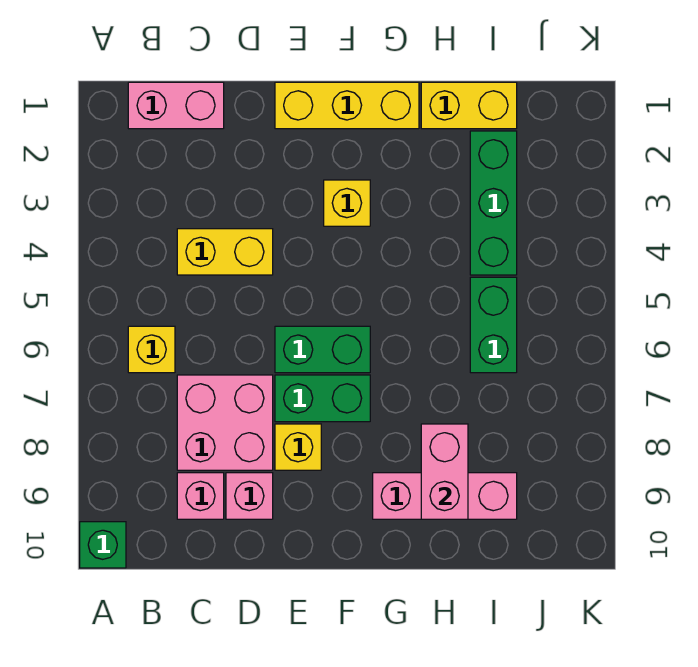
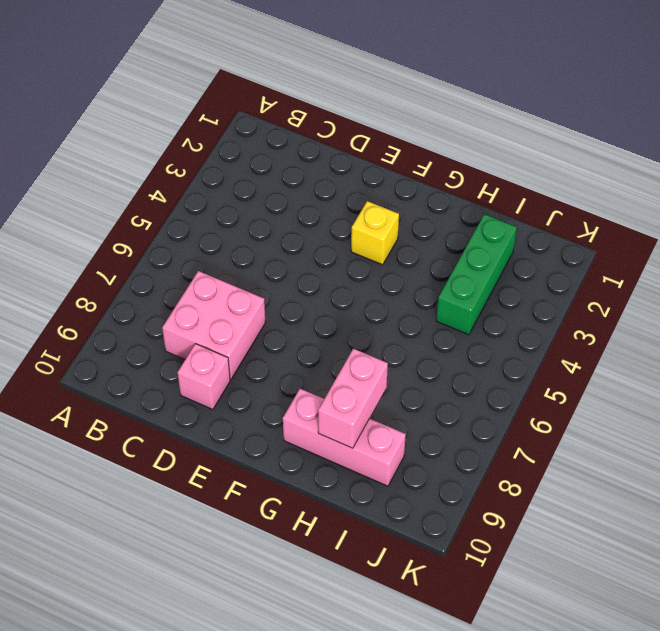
none -> green 1x1 brick [80,522,126,568]
none -> pink 1x2 brick [128,82,224,129]
none -> yellow 1x1 brick [128,326,175,373]

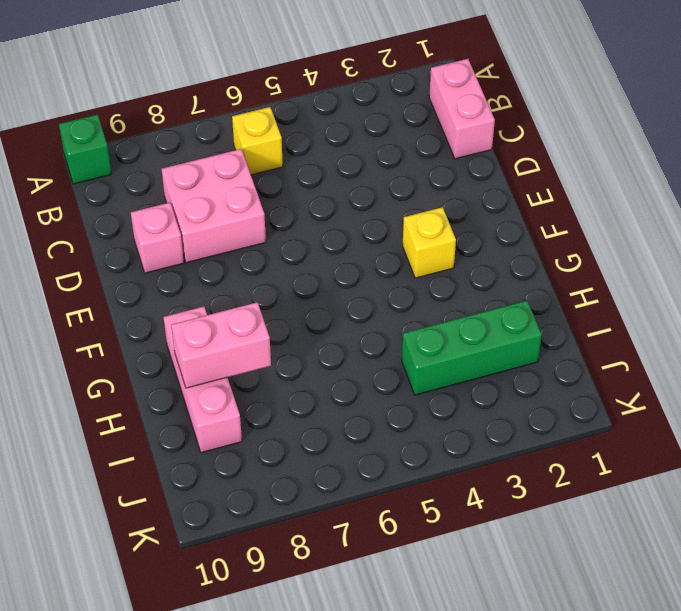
none -> yellow 1x2 brick [177,229,273,275]
none -> pink 1x1 brick [177,473,224,519]
none -> yellow 1x3 brick [275,82,419,129]

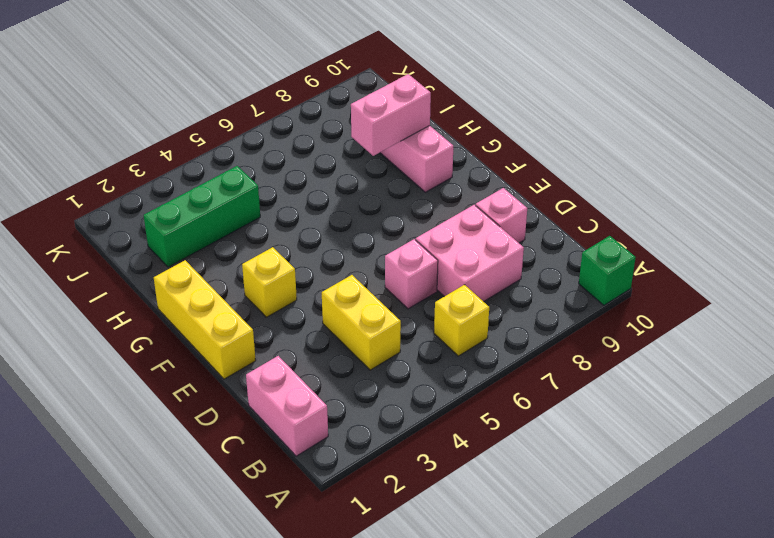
pink 1x1 brick [385,239,438,309] -> pink 1x1 brick moved to [177,473,224,519]
none -> green 1x2 brick [275,326,370,373]
none -> green 1x2 brick [275,375,370,422]
none -> yellow 1x1 brick [275,424,321,470]

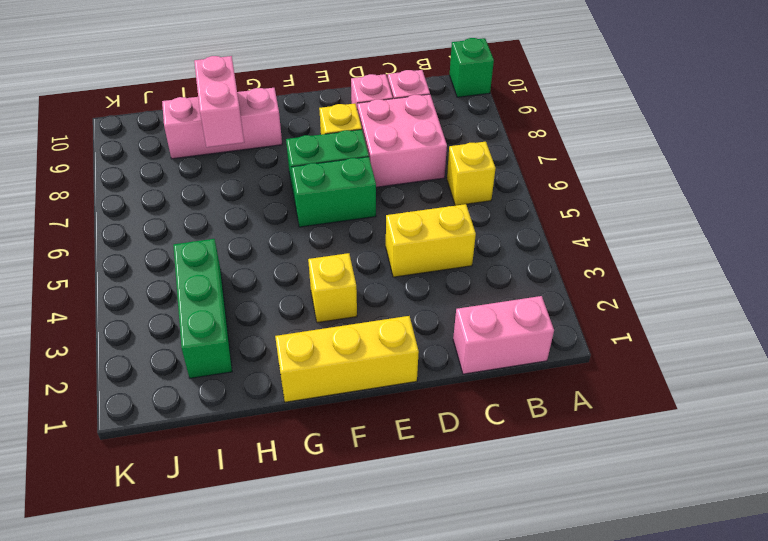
none -> yellow 1x2 brick [421,82,517,129]
none -> green 1x2 brick [470,277,517,373]

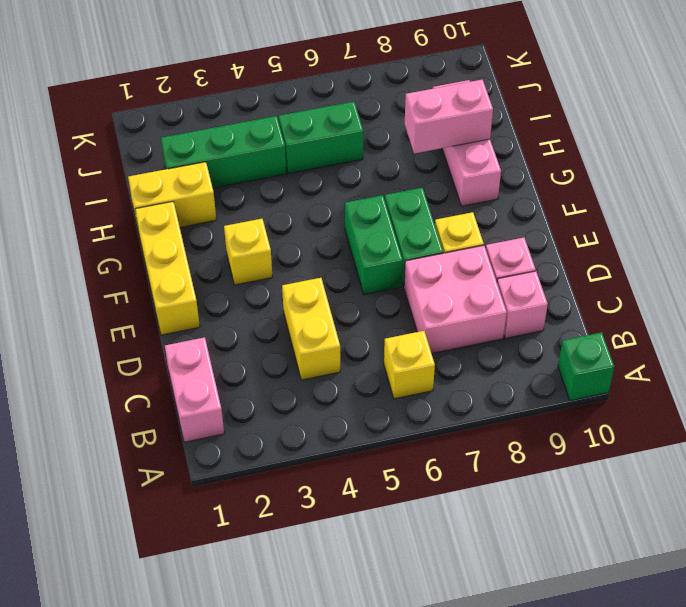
yellow 1x2 brick [128,162,216,227] -> yellow 1x2 brick turned to [421,82,517,129]

